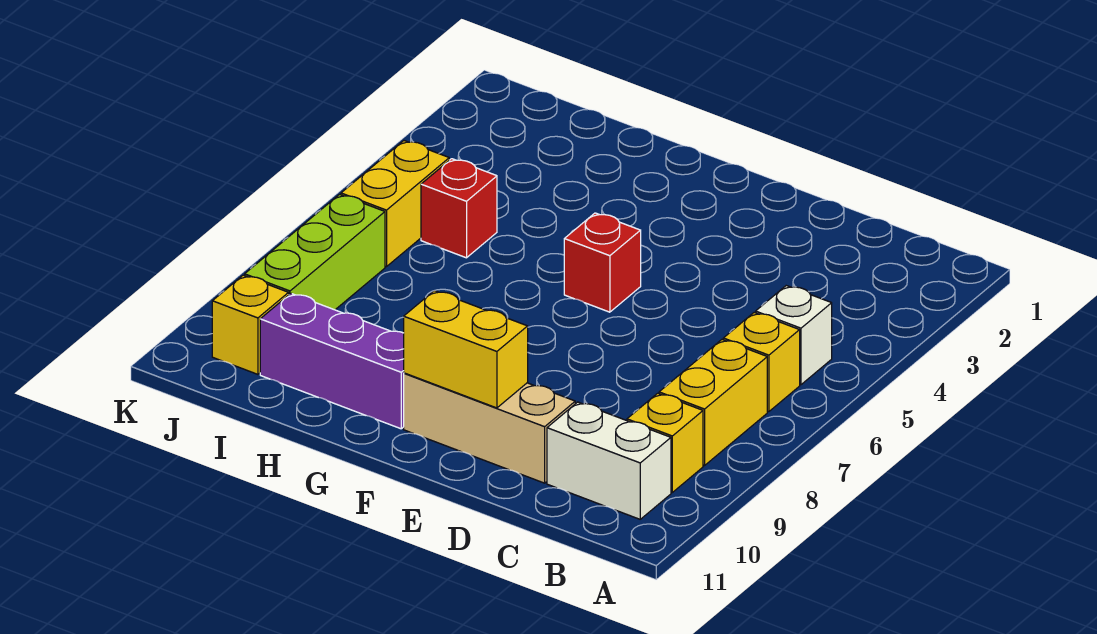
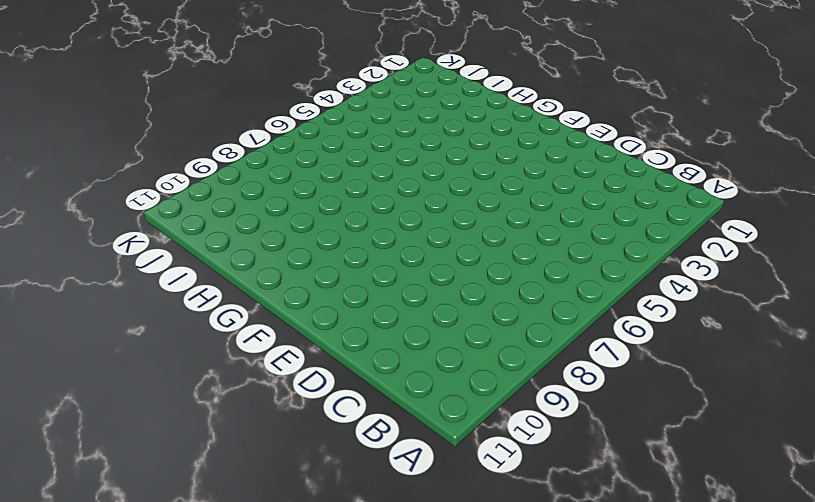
none -> white 1x1 brick [756,286,832,385]
none -> yellow 1x1 brick [723,313,800,412]
none -> yellow 1x2 brick [659,340,767,466]

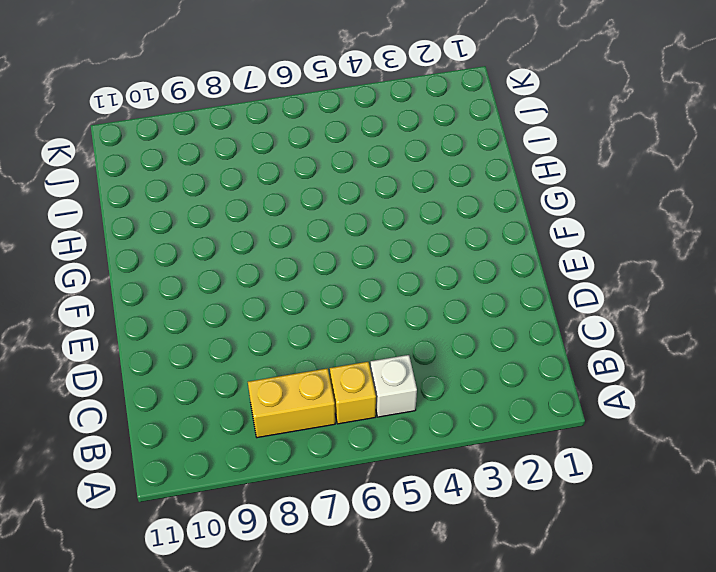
none -> yellow 1x1 brick [627,393,703,492]
none -> white 1x2 brick [547,402,671,519]
none -> tan 1x3 brick [404,373,575,483]

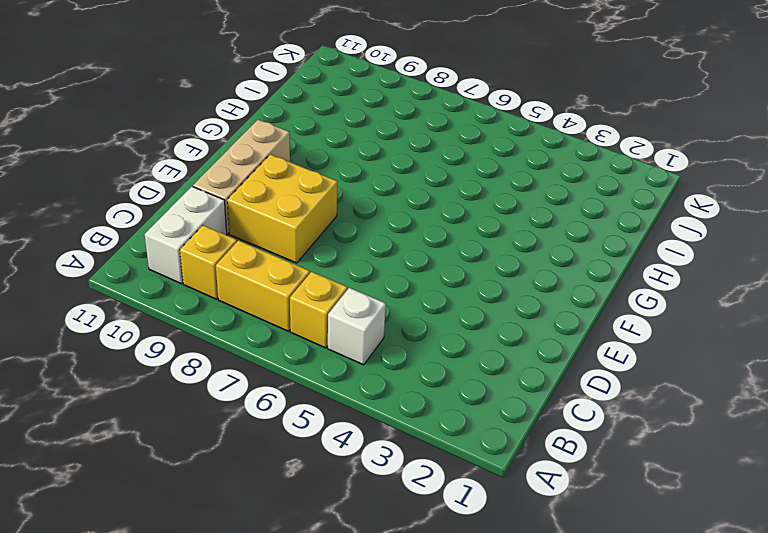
yellow 2x2 brick [227,154,337,263] -> none
none -> red 1x1 brick [564,213,641,312]
none -> purple 1x3 brick [260,293,404,429]
none -> red 1x1 brick [421,159,497,258]

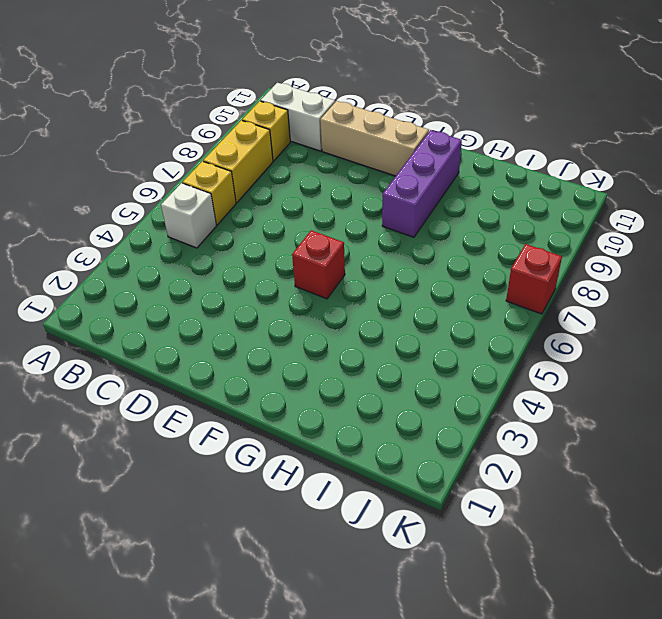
purple 1x3 brick [382,130,462,237] -> purple 1x3 brick turned to [260,293,404,429]
red 1x1 brick [506,244,562,314] -> red 1x1 brick moved to [421,159,497,258]
none -> yellow 1x2 brick [341,141,449,267]
none -> lime 1x3 brick [245,194,385,310]
none -> yellow 1x1 brick [212,275,289,374]

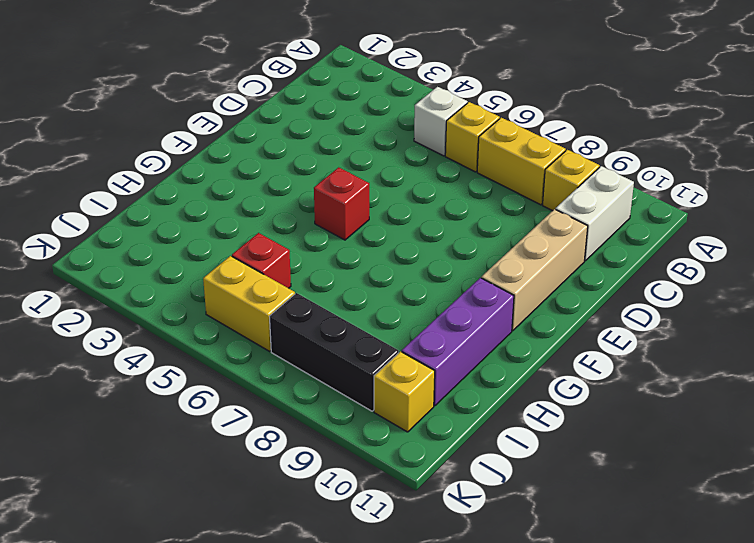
black 1x3 brick [269,293,399,411] -> lime 1x3 brick [245,194,385,310]
none -> yellow 1x2 brick [404,291,528,408]

